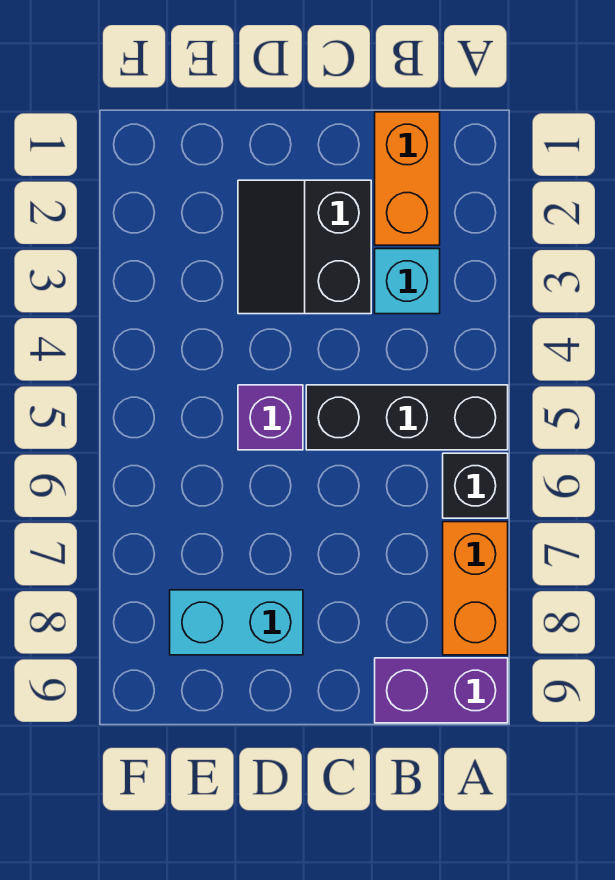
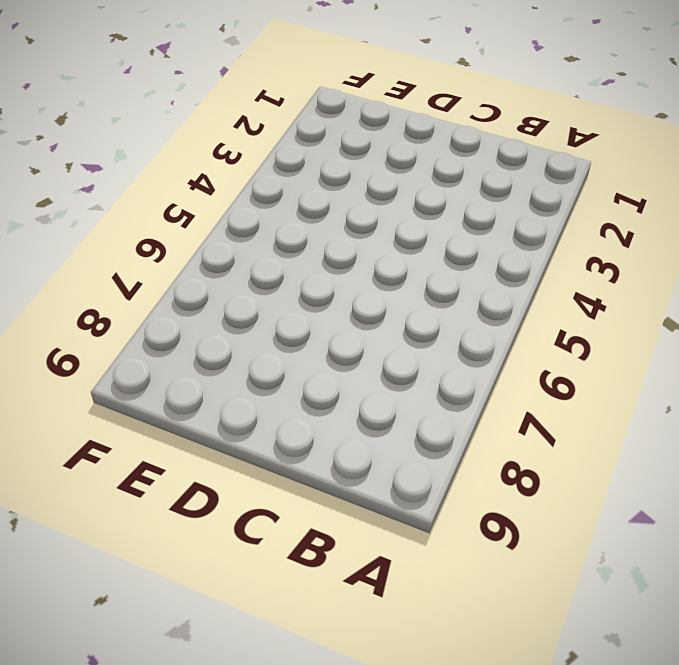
none -> black 1x3 brick [306,385,508,450]
none -> black 1x1 brick [443,453,508,518]

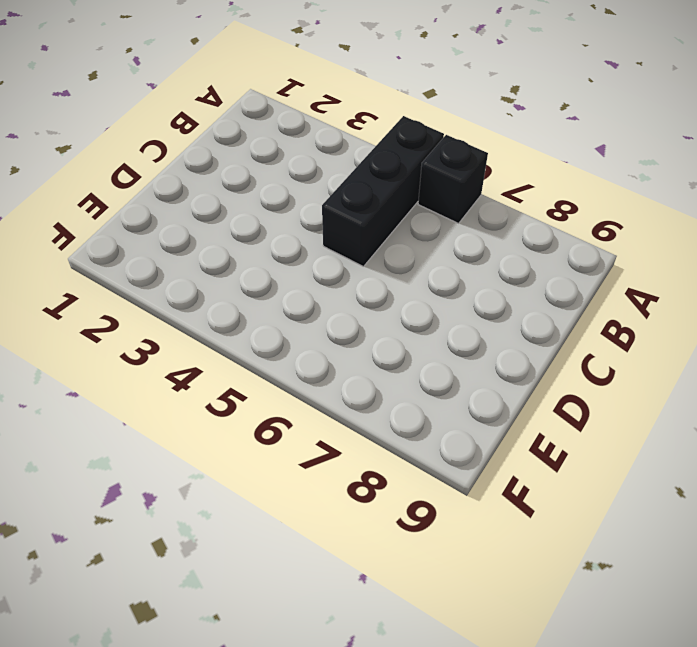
none -> orange 1x2 brick [443,522,508,655]
none -> purple 1x2 brick [375,658,508,723]

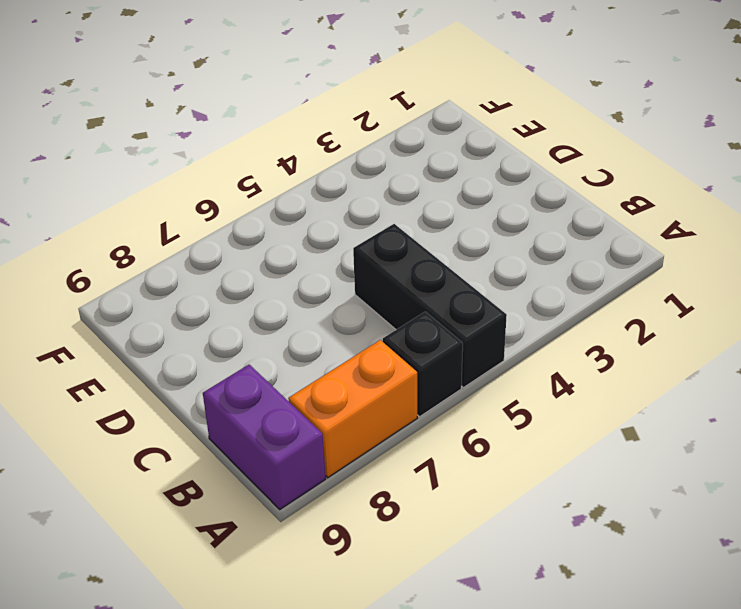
none -> orange 1x2 brick [375,112,440,245]
none -> cyan 1x1 brick [375,249,440,314]

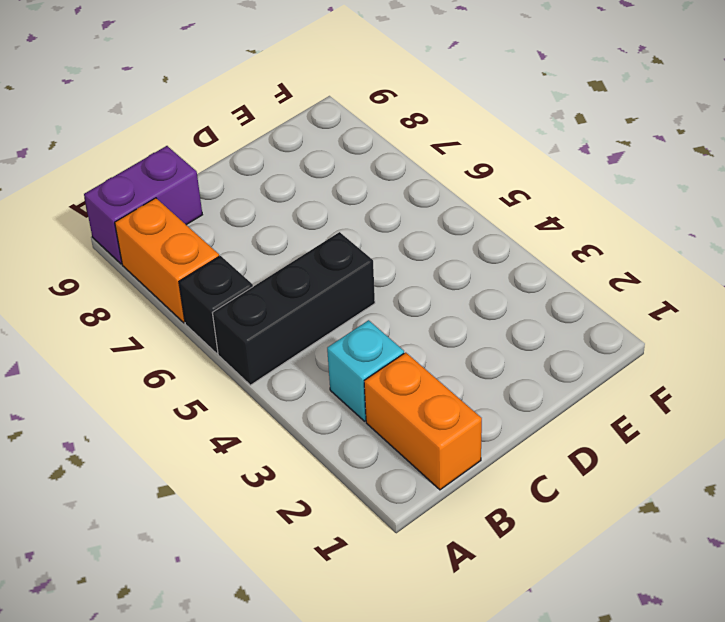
none -> black 2x2 slope [238,180,371,314]
none -> purple 1x1 brick [238,385,303,450]

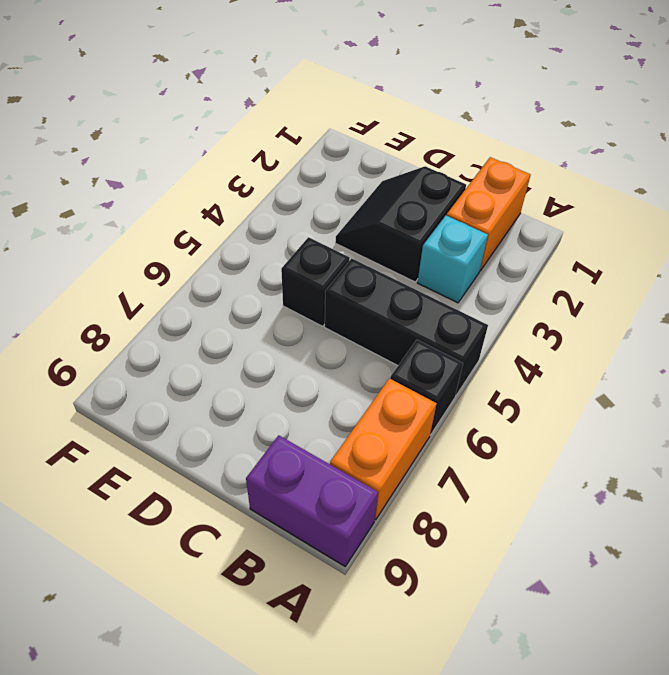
black 1x1 brick [281,237,350,326] -> purple 1x1 brick [238,385,303,450]
none -> cyan 1x2 brick [170,590,303,655]

